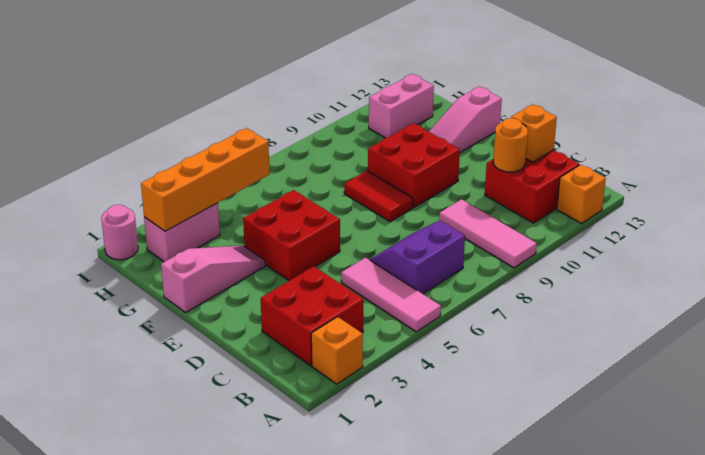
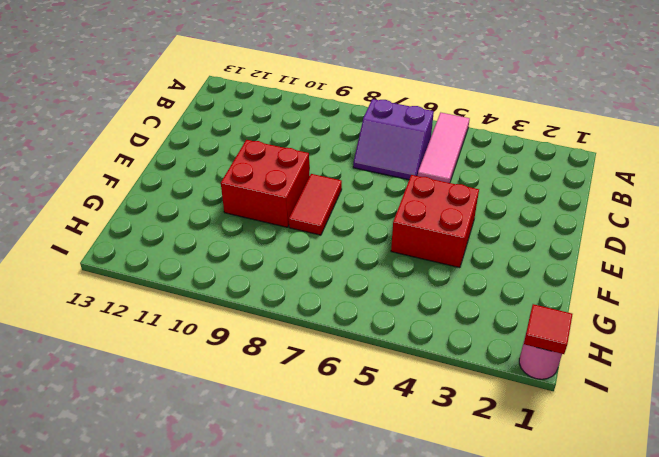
red 1x1 tile [524,304,573,354] -> none
none -> orange 1x1 brick [311,317,363,384]
none -> pink 1x3 tile [439,199,537,268]
none -> orange 1x1 brick [557,165,606,223]

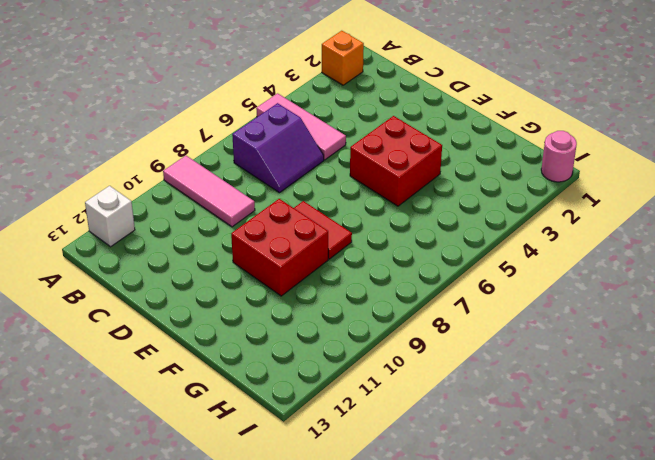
white 1x1 brick [85,186,135,247] -> orange 1x1 brick [557,165,606,223]
none -> red 2x2 brick [261,266,363,366]
none -> red 2x2 brick [485,150,579,223]
none -> pink 1x3 slope [161,246,265,313]

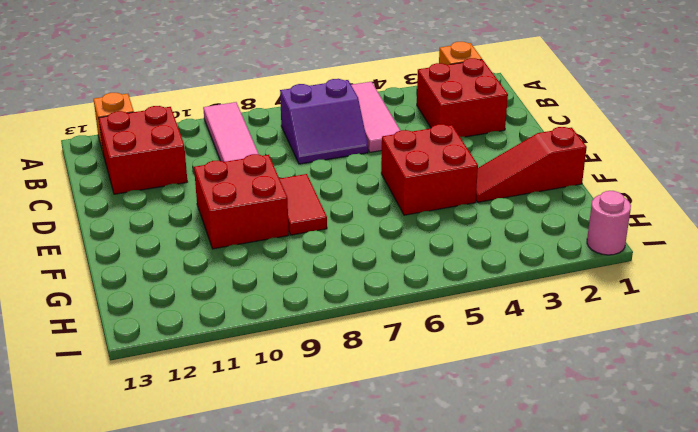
red 1x3 slope [476,127,587,202] -> pink 1x3 slope [161,246,265,313]
none -> pink 1x3 slope [429,87,502,152]
none -> pink 1x2 brick [144,203,220,262]
none -> pink 1x2 brick [369,74,434,138]

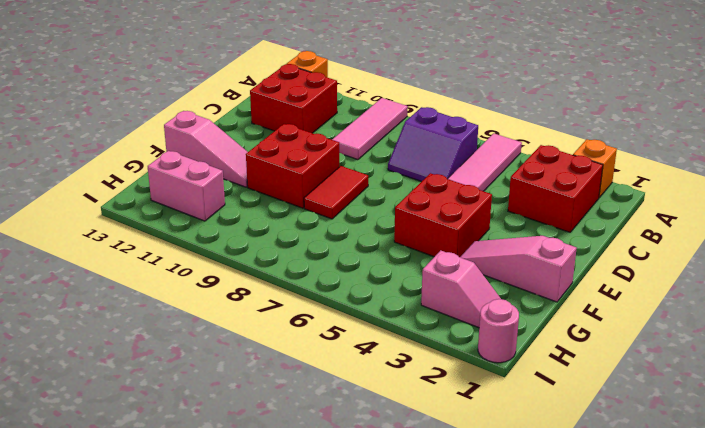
pink 1x2 slope [421,250,501,328] -> pink 1x2 brick [144,203,220,262]
none -> orange 1x1 round brick [493,118,528,172]
none -> orange 1x1 brick [511,104,557,162]
none -> orange 1x4 brick [141,128,270,231]

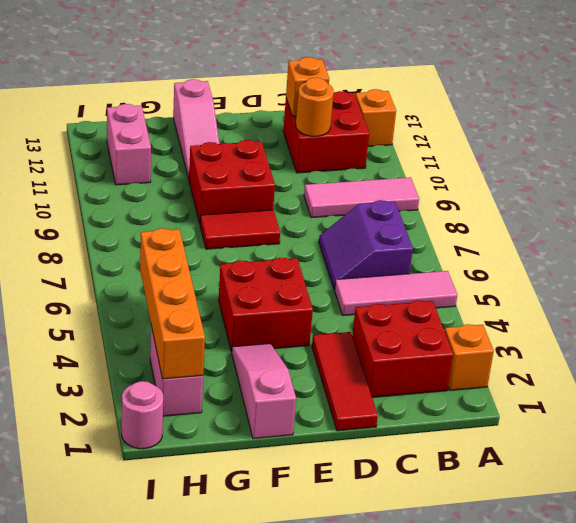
red 1x3 tile [312,332,378,431] -> none

